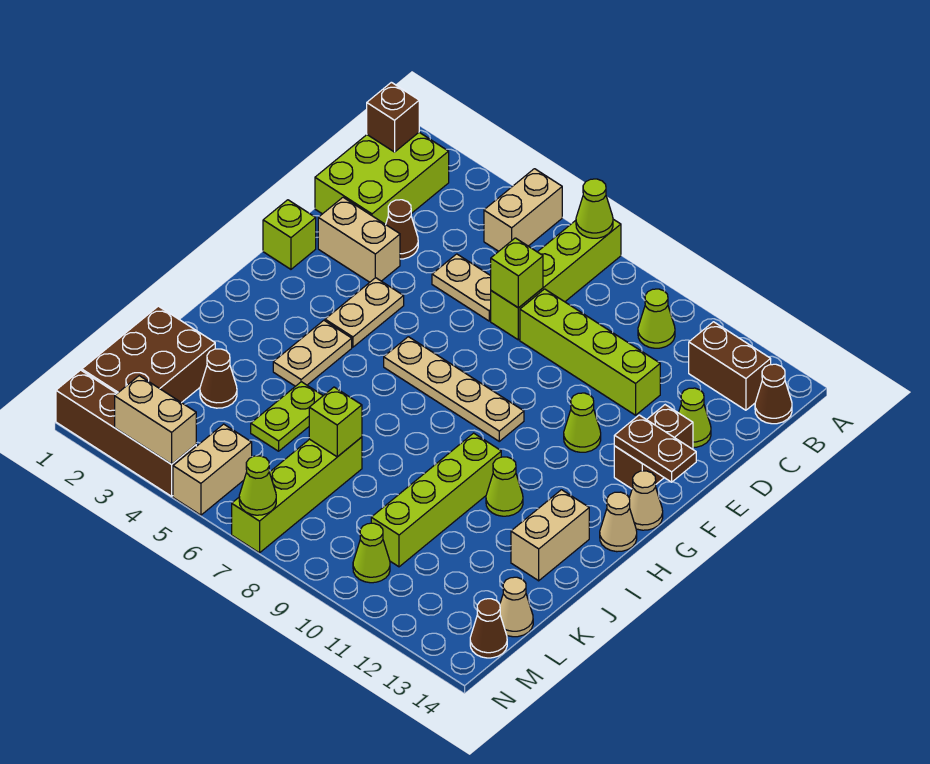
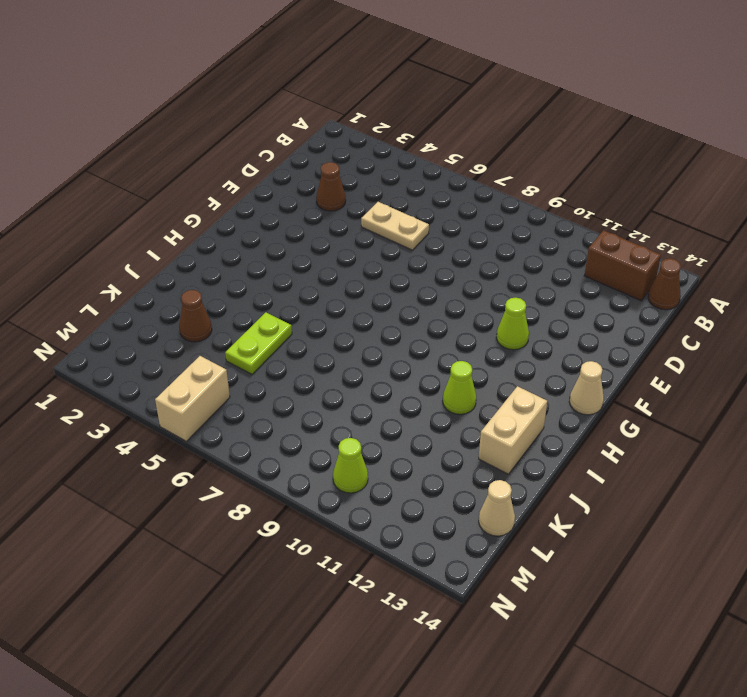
none -> tan 1x2 brick [484,169,562,251]
none -> lime 1x4 brick [491,219,621,340]
none -> lime 2x3 brick [315,132,449,224]
none -> lime 1x1 cone [638,289,675,348]

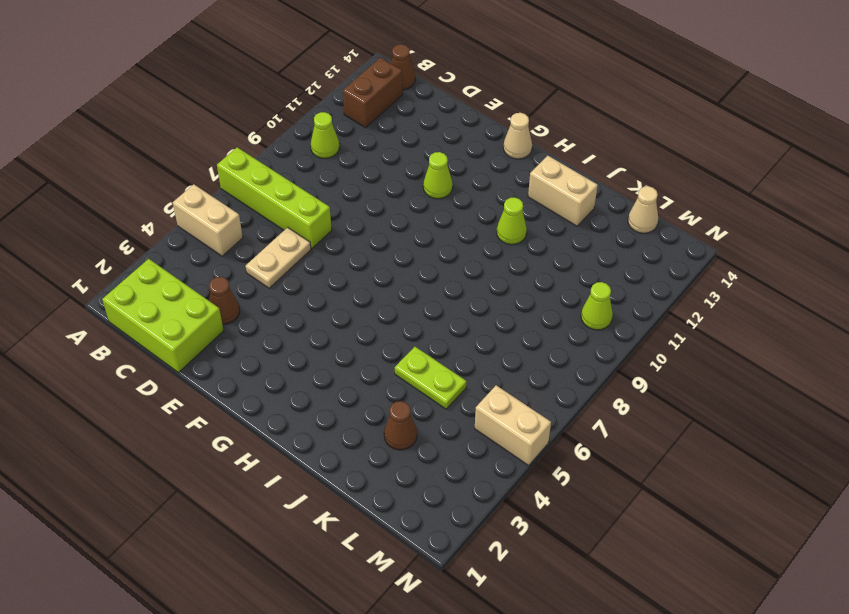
none -> lime 1x4 brick [520,289,660,415]
none -> lime 1x1 cone [679,388,711,447]
none -> tan 1x2 brick [318,197,400,282]
none -> brown 1x2 brick [614,405,693,489]

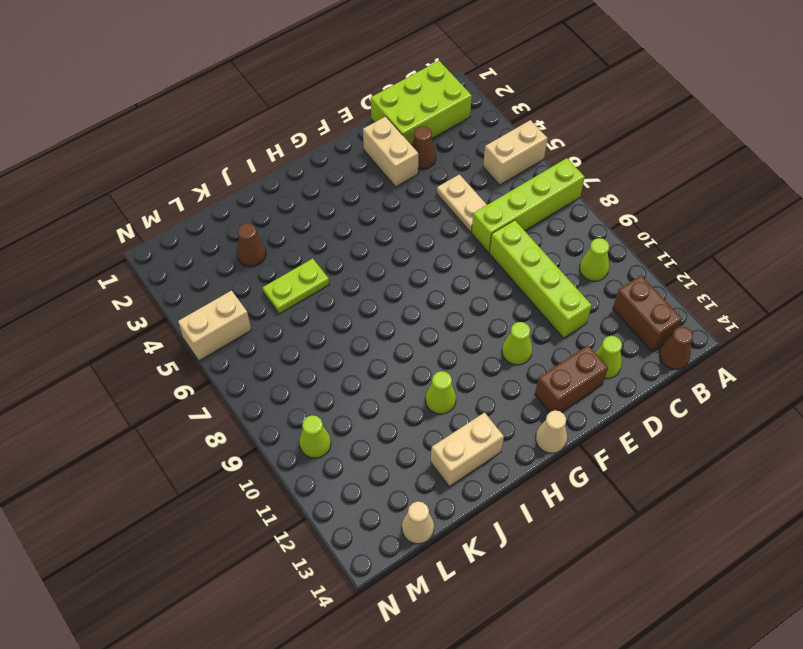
none -> lime 1x1 brick [263,200,316,269]
none -> tan 1x2 plate [325,278,404,347]
none -> tan 1x4 plate [384,337,524,441]
none -> tan 1x2 plate [273,320,352,386]

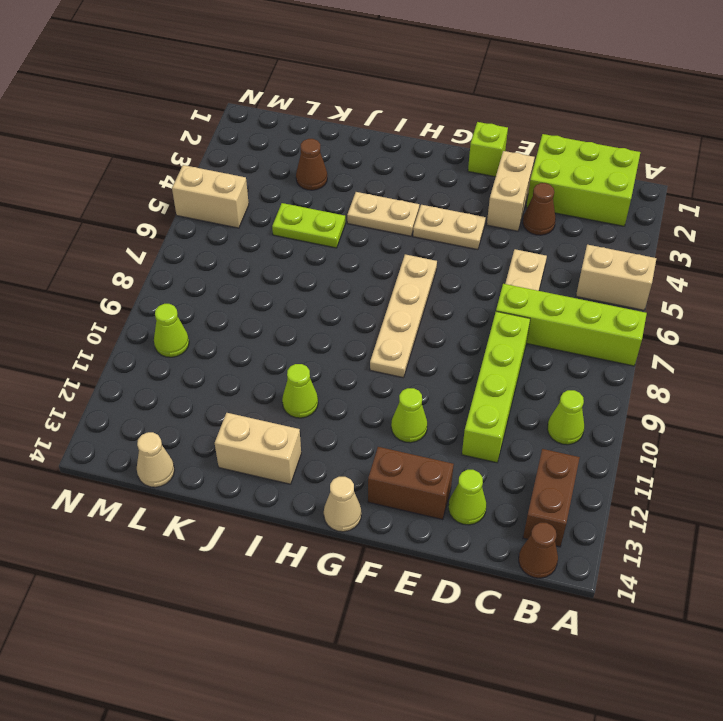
none -> tan 1x1 cone [600,492,637,552]
none -> lime 1x4 brick [371,433,501,567]
none -> brown 2x3 brick [82,306,215,403]
none -> lime 1x4 brick [232,437,362,553]

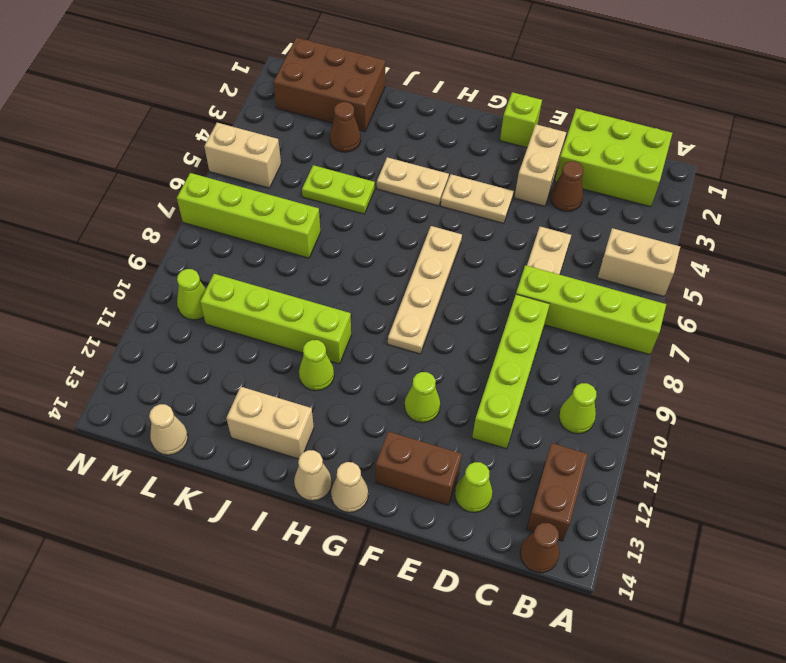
none -> brown 1x1 cone [470,599,507,658]
none -> brown 1x4 brick [56,370,196,496]
none -> lime 1x1 cone [576,179,613,238]
none -> brown 1x1 brick [367,82,419,152]

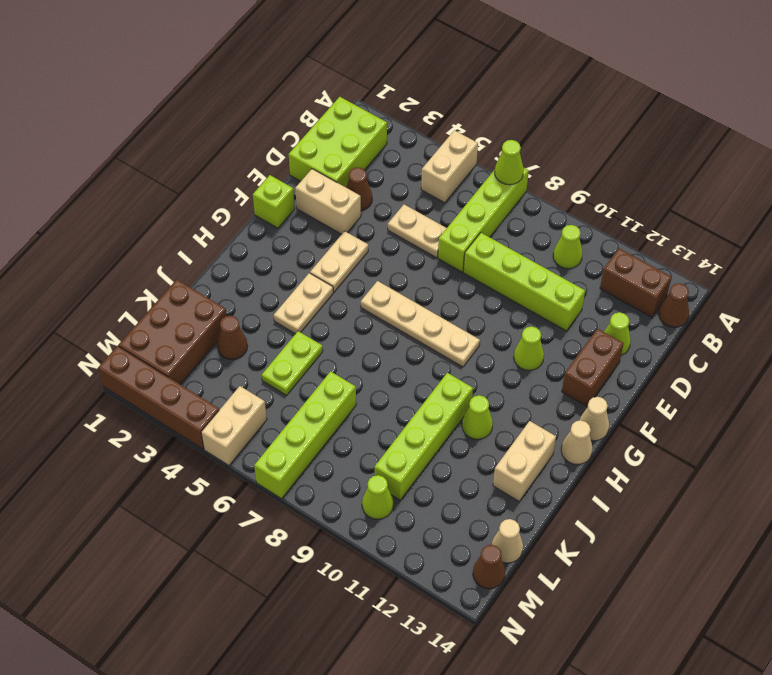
none -> brown 1x1 brick [367,82,419,152]
none -> lime 1x1 brick [491,238,543,308]
none -> brown 1x2 plate [614,415,696,482]
none -> lime 1x1 brick [309,387,362,457]

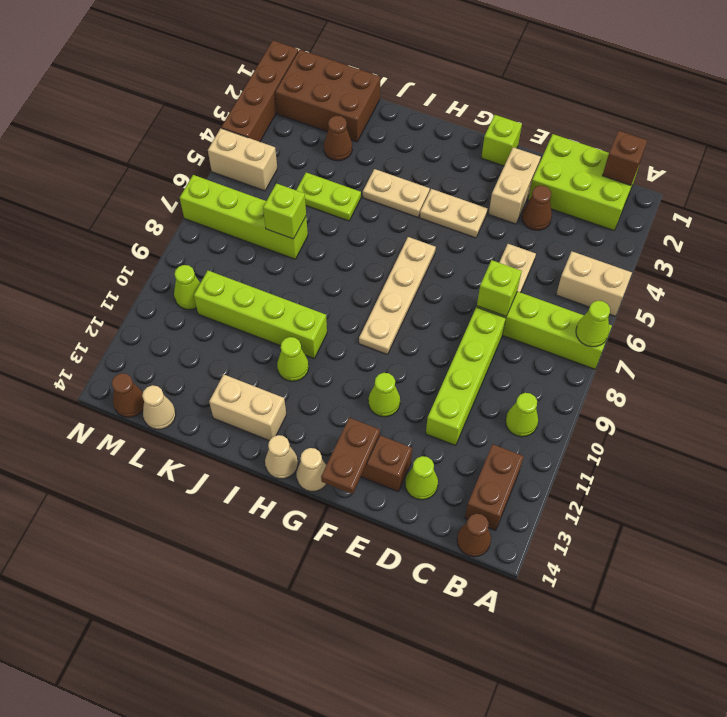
none -> tan 1x2 brick [115,376,196,464]
none -> lime 1x1 cone [239,456,276,515]

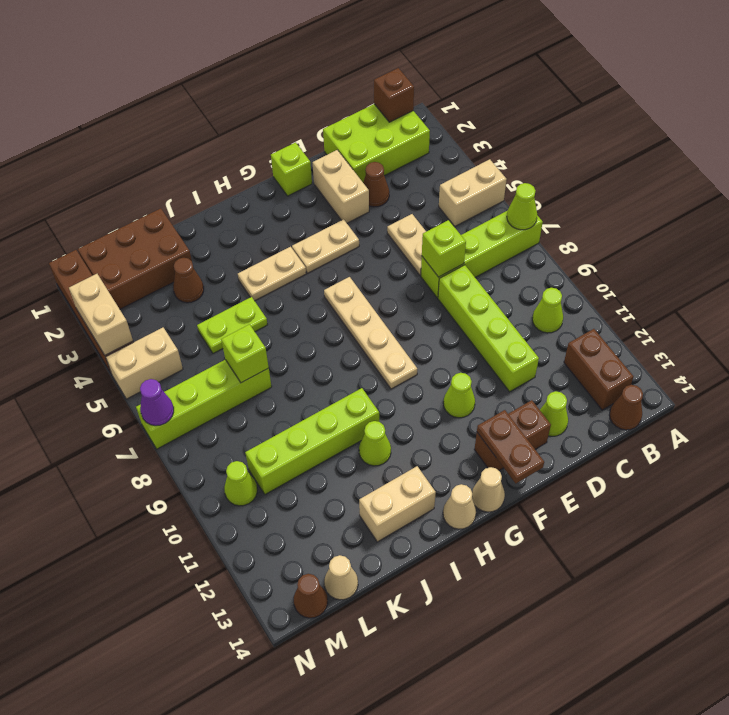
purple 1x1 cone [140,379,174,426] -> lime 1x1 cone [239,456,276,515]

